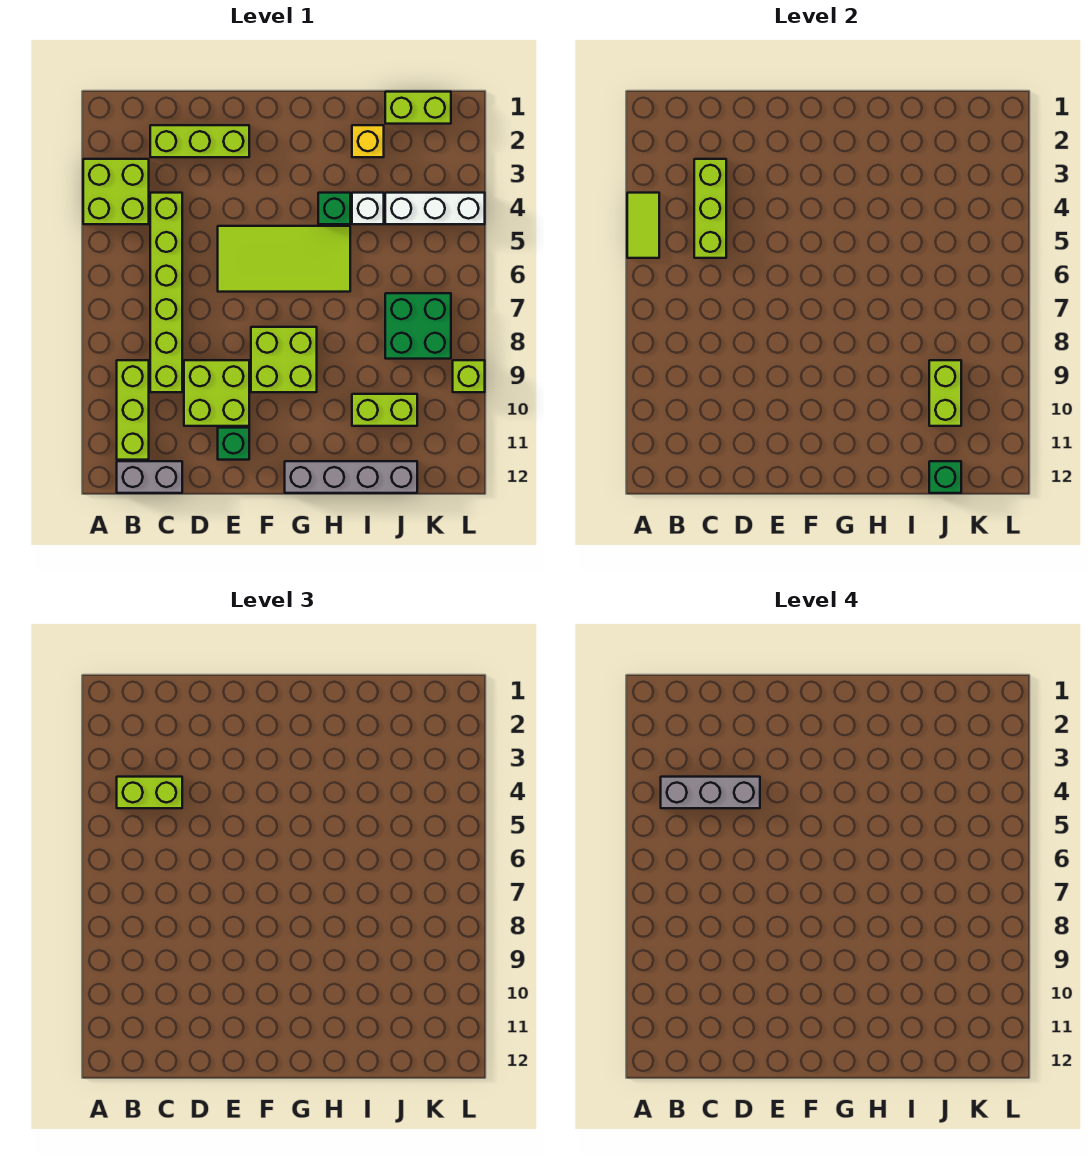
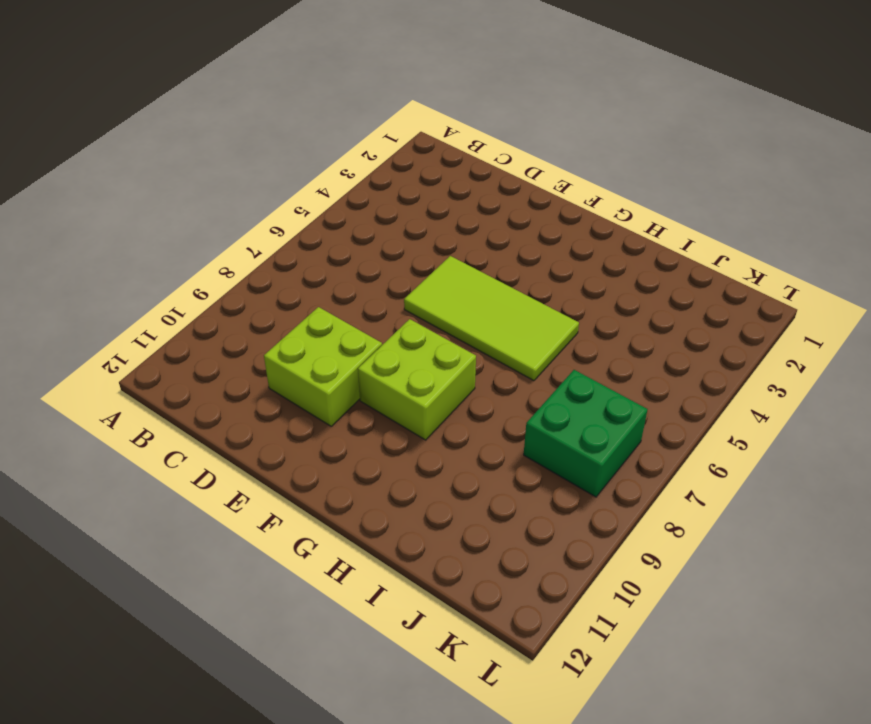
none -> lime 2x2 brick [83,159,149,224]
none -> lime 1x3 brick [117,360,149,460]
none -> grey 1x2 brick [117,461,182,493]

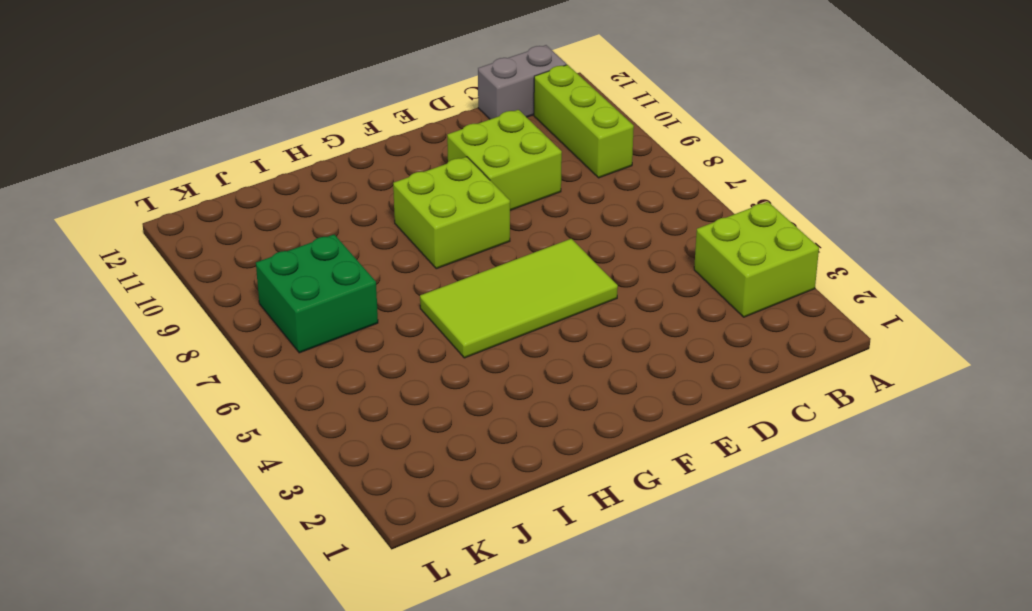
none -> lime 1x3 brick [150,125,249,157]
none -> lime 1x6 brick [150,193,182,392]
none -> green 1x1 brick [218,428,249,460]

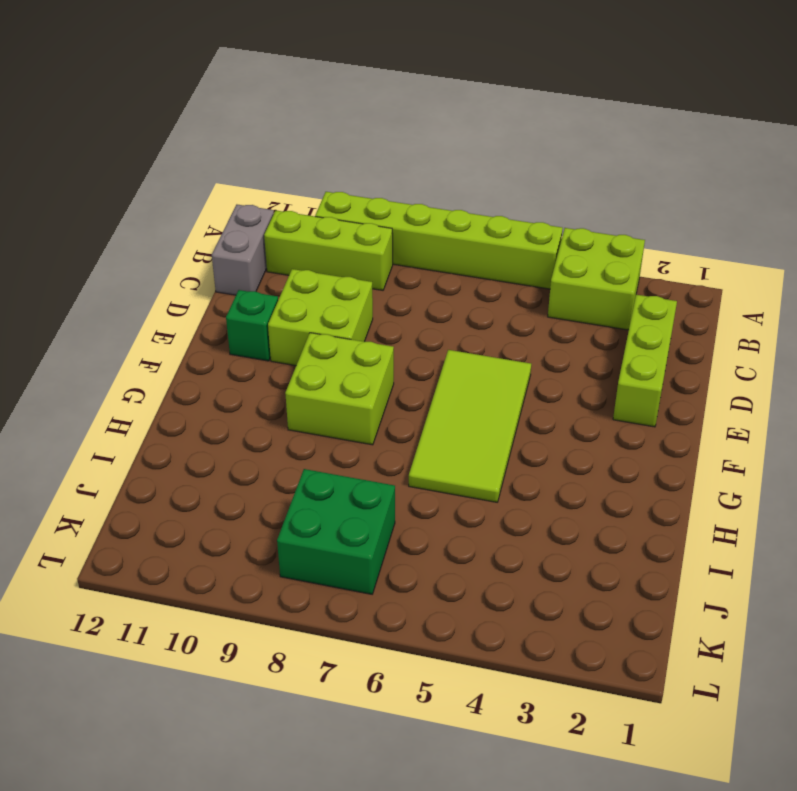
lime 1x6 brick [315,192,563,289] -> lime 1x6 brick moved to [150,193,182,392]
none -> grey 1x4 brick [285,461,417,493]
none -> green 1x1 brick [318,193,350,224]
none -> yellow 1x1 brick [352,125,384,157]

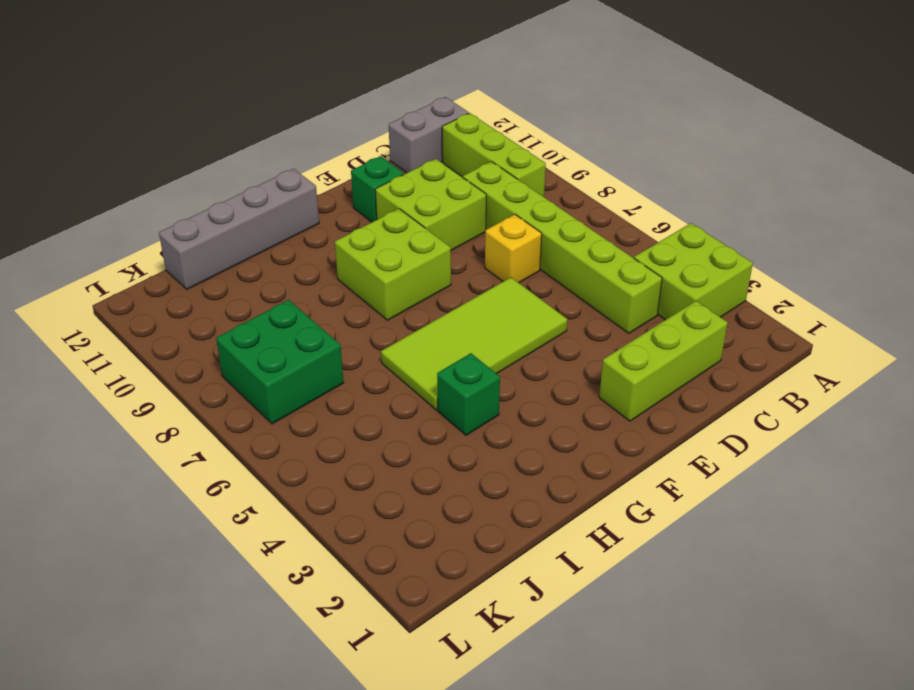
yellow 1x1 brick [485,215,542,283] -> yellow 1x1 brick moved to [352,125,384,157]
none -> white 1x1 brick [352,193,384,224]
none -> lime 1x2 brick [352,394,417,426]
none -> lime 1x2 brick [385,92,451,124]

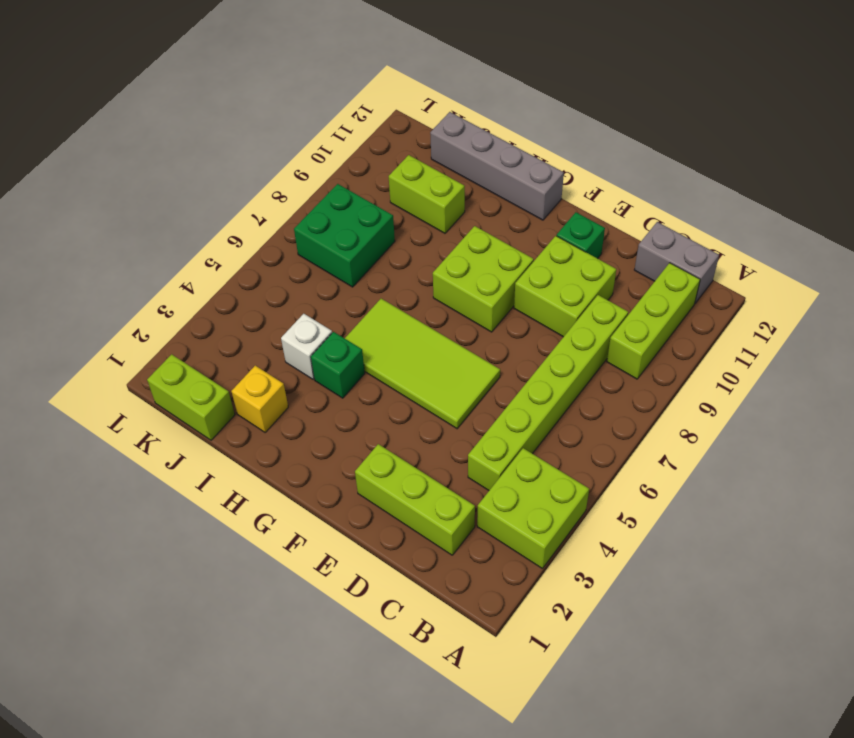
none -> white 1x3 brick [385,193,485,224]
none -> lime 1x1 brick [453,360,485,392]
none -> lime 1x2 tile [627,193,659,258]

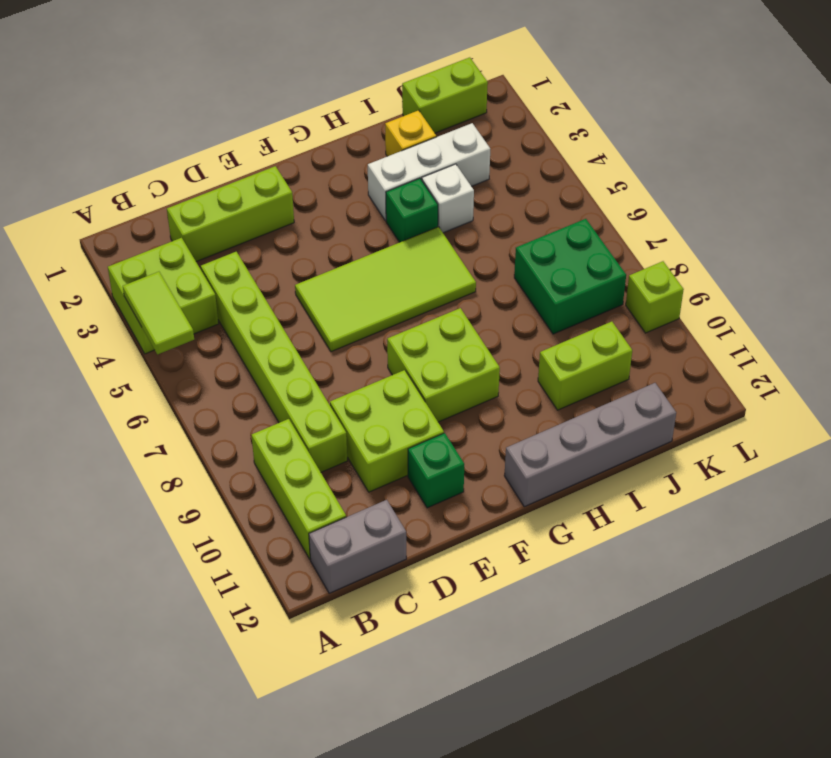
white 1x3 brick [368,123,490,221] -> white 1x3 brick moved to [385,193,485,224]
none -> lime 1x3 brick [694,159,726,258]
none -> lime 1x2 brick [929,360,961,426]
none -> green 1x1 brick [929,461,961,493]

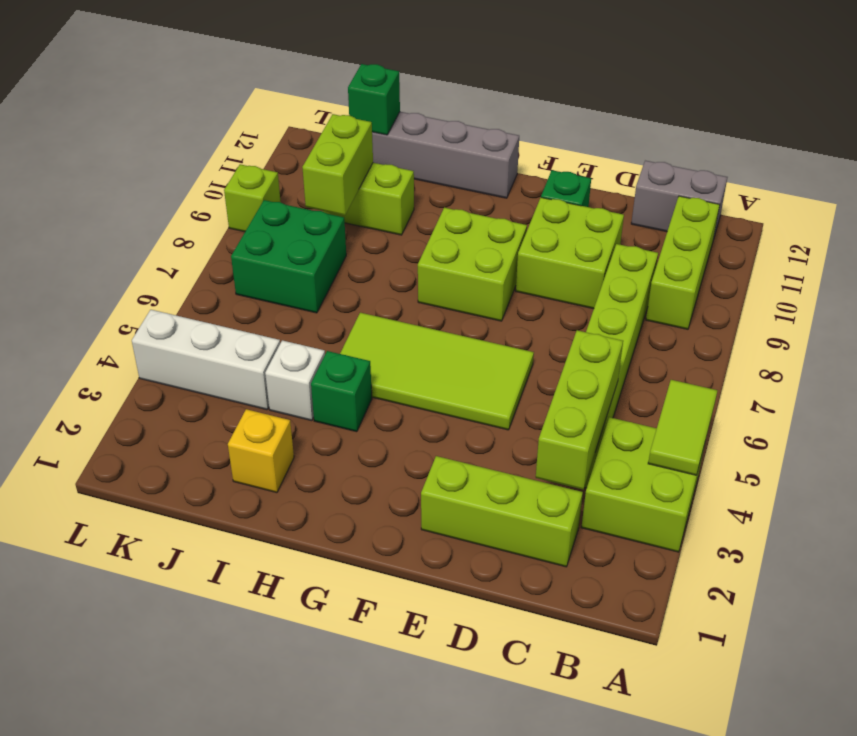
none -> lime 1x2 brick [385,92,451,124]
none -> lime 1x2 brick [117,777,182,808]
none -> grey 1x3 brick [661,777,760,808]

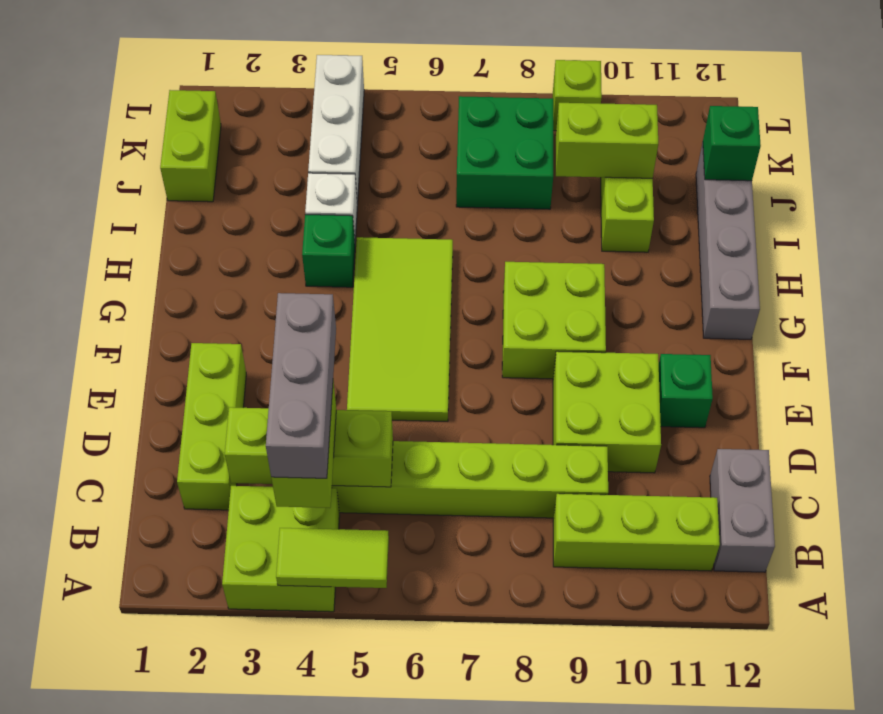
none -> yellow 1x1 brick [352,125,384,157]

